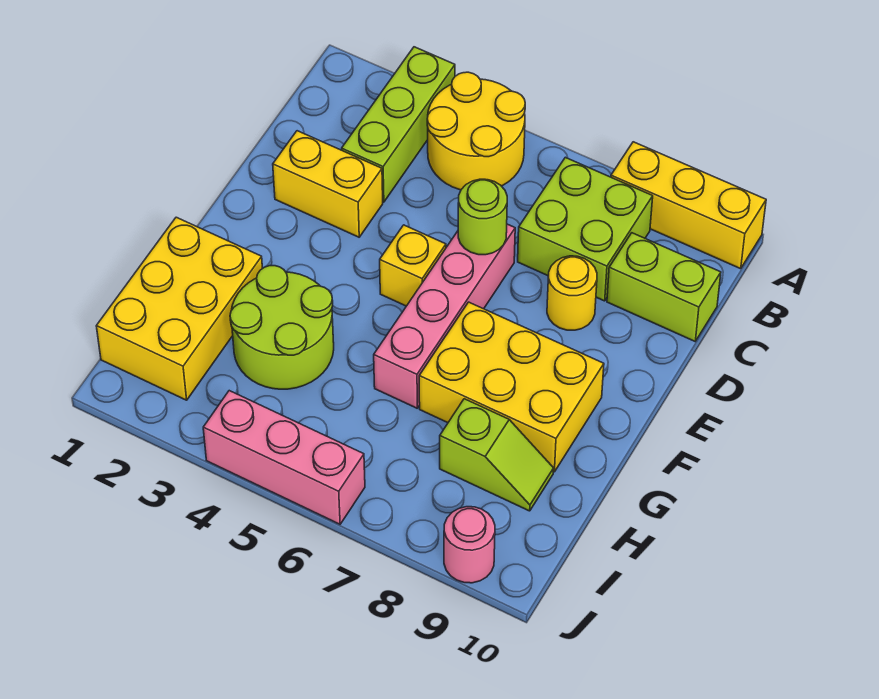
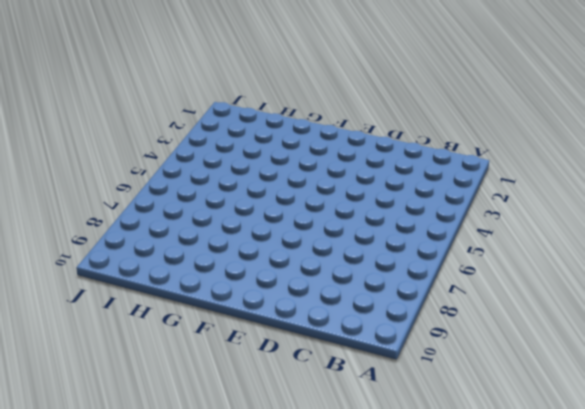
none -> lime 1x3 brick [342,47,455,202]
none -> yellow 2x2 round brick [427,72,525,190]
none -> yellow 1x3 brick [611,142,766,269]

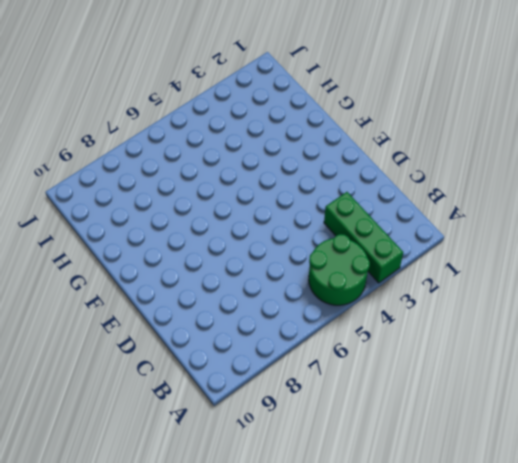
green 1x3 brick [324,192,403,283] -> lime 1x3 brick [342,47,455,202]
green 2x2 round brick [309,234,370,305] -> yellow 2x2 round brick [427,72,525,190]
none -> yellow 1x3 brick [611,142,766,269]
none -> lime 2x2 brick [518,157,653,301]
none -> lime 1x2 brick [607,233,721,341]

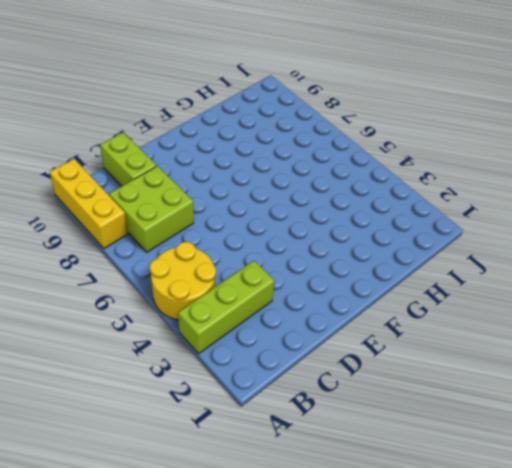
none -> yellow 1x2 brick [273,131,383,237]
none -> pink 1x4 brick [374,224,515,408]
none -> yellow 1x1 round brick [547,256,597,330]

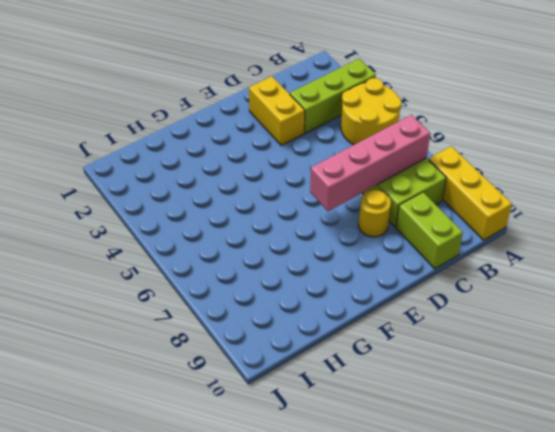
pink 1x4 brick [310,115,430,211] -> pink 1x4 brick moved to [374,224,515,408]
none -> yellow 1x1 brick [380,225,446,306]
none -> yellow 2x3 brick [419,302,604,472]
none -> yellow 2x3 brick [96,217,263,400]

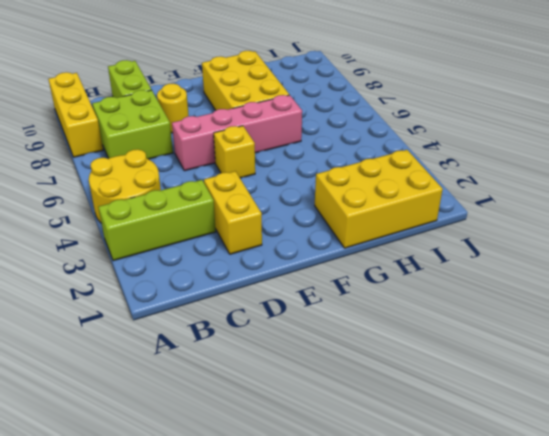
none -> lime 2x2 round brick [230,266,334,389]
none -> lime 1x2 slope [440,399,554,511]
none -> pink 1x3 brick [203,391,365,524]

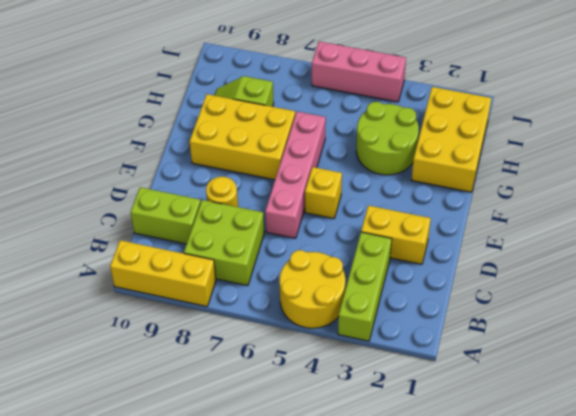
none -> pink 1x1 round brick [444,507,495,583]
none -> lime 1x1 round brick [458,179,507,255]

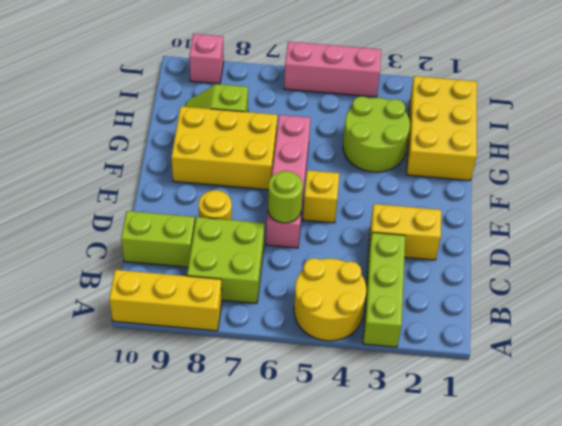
pink 1x1 brick [189,34,224,84] -> pink 1x1 round brick [444,507,495,583]

